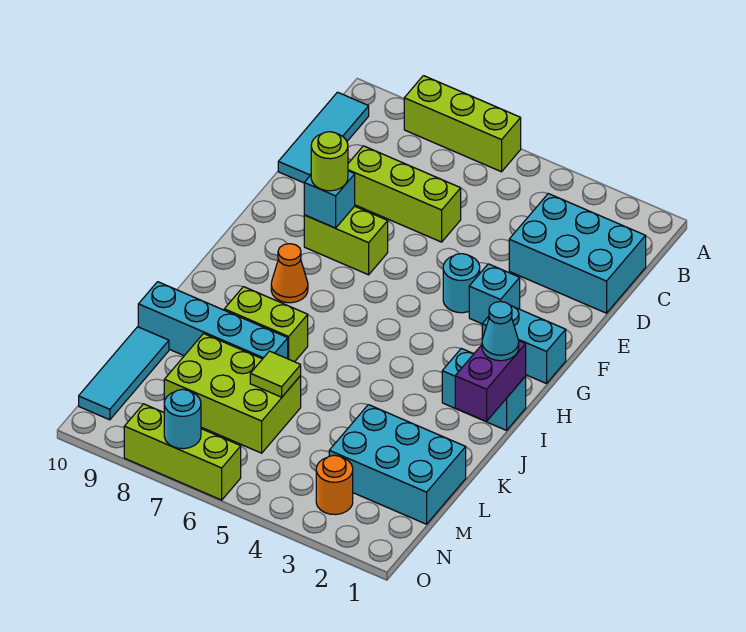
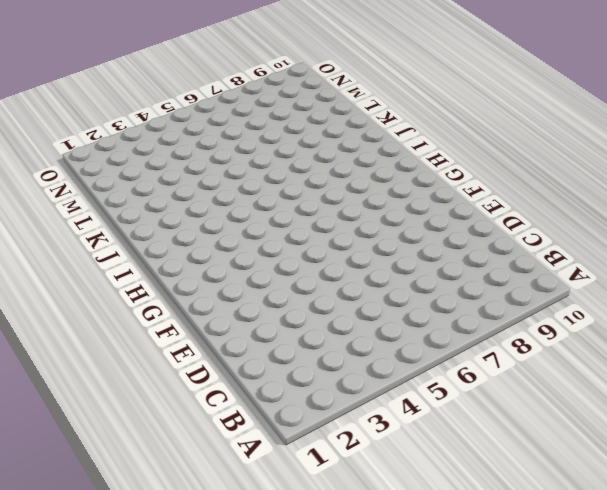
none -> lime 1x3 brick [404,76,521,172]
none -> cyan 1x3 tile [278,92,369,183]
none -> cyan 2x3 brick [509,194,646,313]

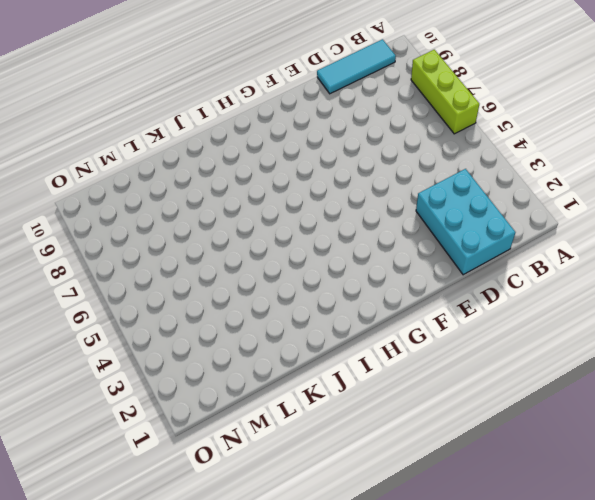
none -> lime 1x3 brick [348,146,461,242]
none -> cyan 1x1 brick [469,264,520,324]
none -> cyan 1x1 round brick [443,254,480,313]

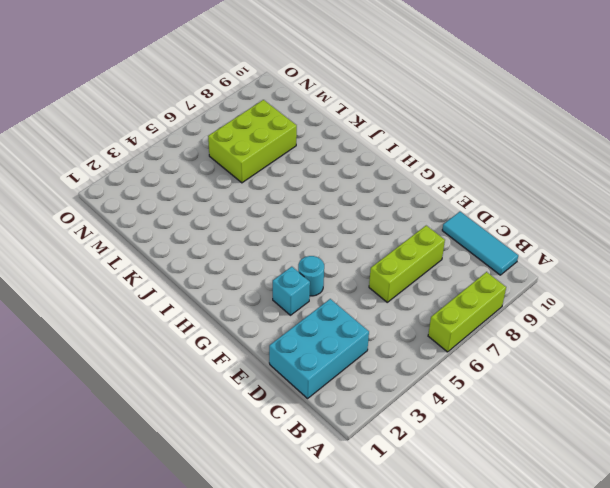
none -> lime 1x2 brick [304,206,388,275]
none -> cyan 1x2 brick [482,306,566,384]
none -> orange 1x1 cone [271,244,308,303]

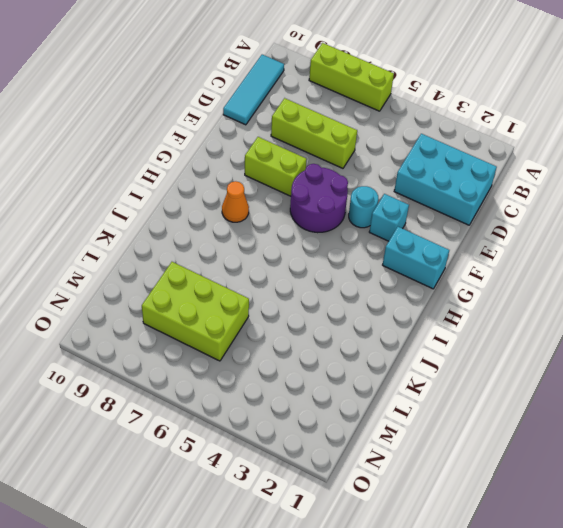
purple 2x2 round brick [290,164,348,233] -> none
none -> cyan 1x2 brick [442,348,526,430]
none -> lime 1x2 brick [224,287,308,362]
none -> cyan 1x4 brick [138,282,288,359]

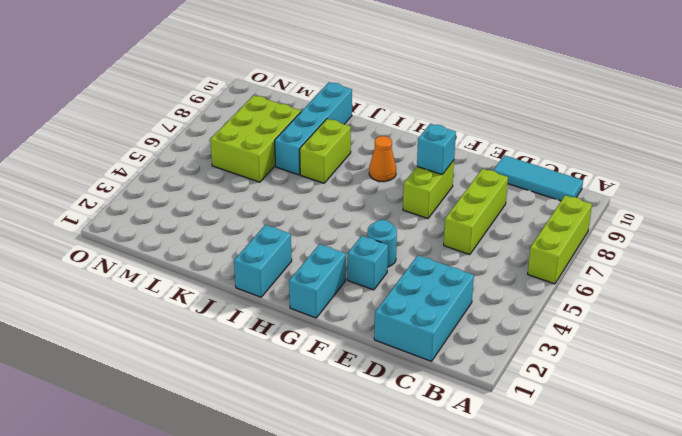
none -> cyan 2x3 brick [329,405,466,524]
none -> cyan 1x3 tile [79,327,169,420]
none -> orange 1x1 round brick [316,455,353,515]

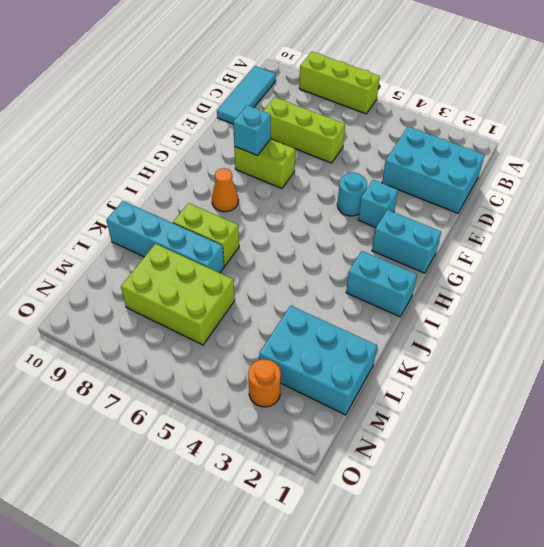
none -> cyan 1x3 tile [79,327,169,420]
none -> lime 1x3 brick [124,404,241,500]
none -> purple 1x2 brick [455,341,526,421]

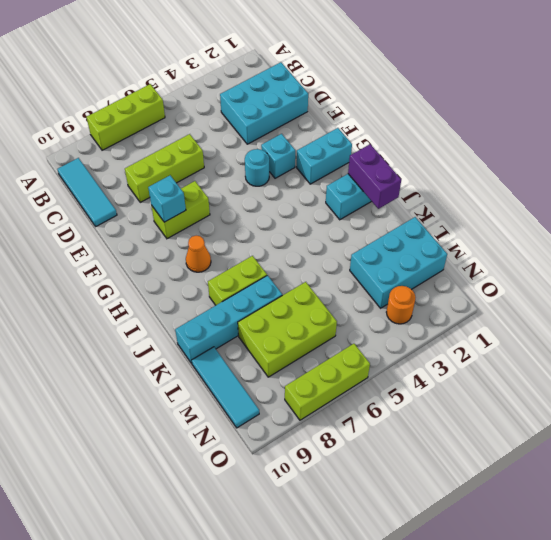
none -> lime 1x1 tile [250,351,301,397]
none -> cyan 1x1 round brick [164,389,201,449]
none -> lime 1x1 round brick [311,132,348,191]

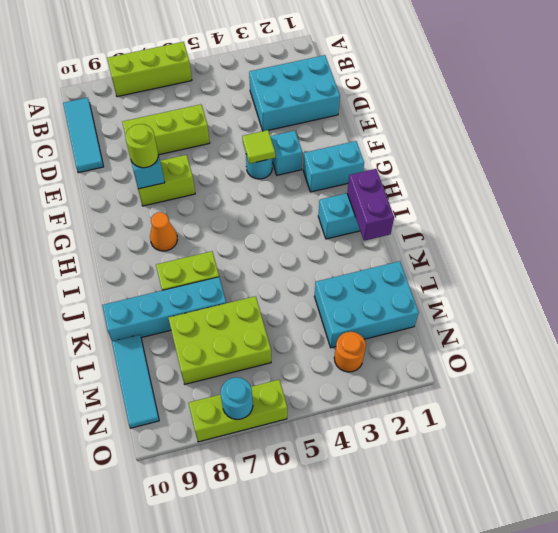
lime 1x1 tile [242,130,275,164] -> lime 1x1 tile moved to [250,351,301,397]
none -> cyan 1x1 cone [482,302,519,361]

